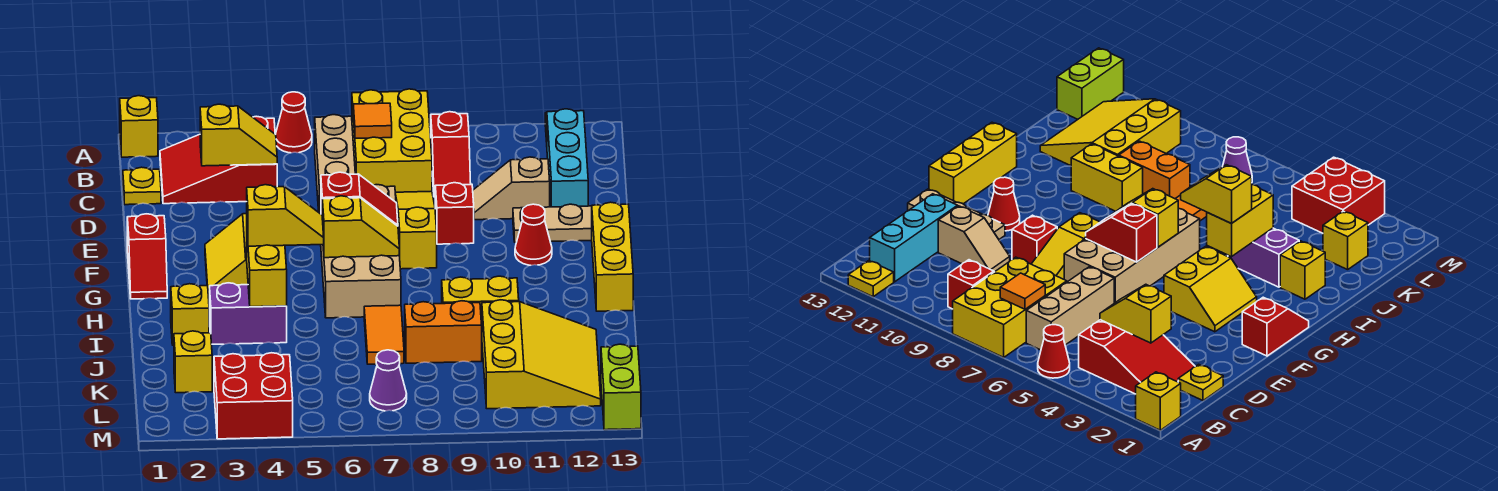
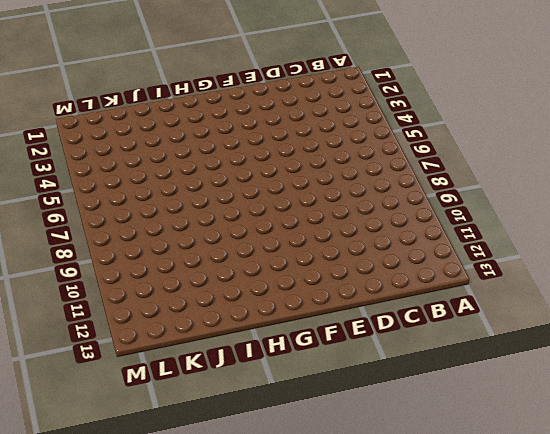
none -> yellow 1x1 brick [120,96,158,157]
none -> red 1x1 cone [275,92,312,153]
none -> yellow 2x3 brick [352,89,432,192]
none -> yellow 1x1 plate [848,261,894,297]

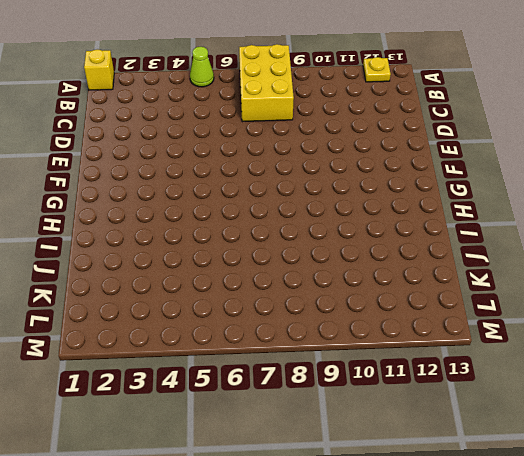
lime 1x1 cone [190,47,214,87] -> red 1x1 cone [275,92,312,153]
none -> red 2x3 slope [160,116,277,204]
none -> tan 1x3 brick [315,115,355,211]
none -> red 1x2 slope [431,112,471,197]
none -> cyan 1x3 brick [547,109,588,207]

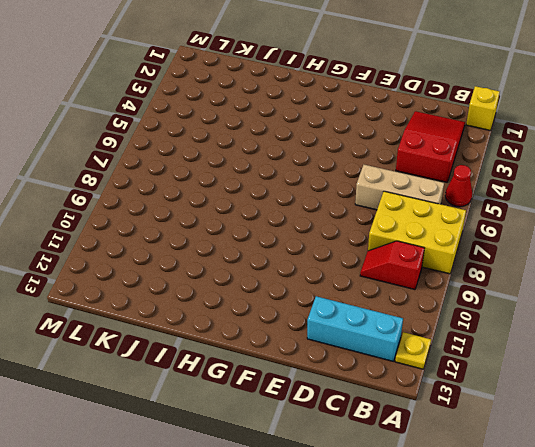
none -> yellow 1x1 plate [123,167,161,205]
none -> yellow 1x3 slope [395,191,437,269]
none -> tan 1x2 slope [473,157,550,220]
none -> tan 2x4 brick [319,185,401,318]

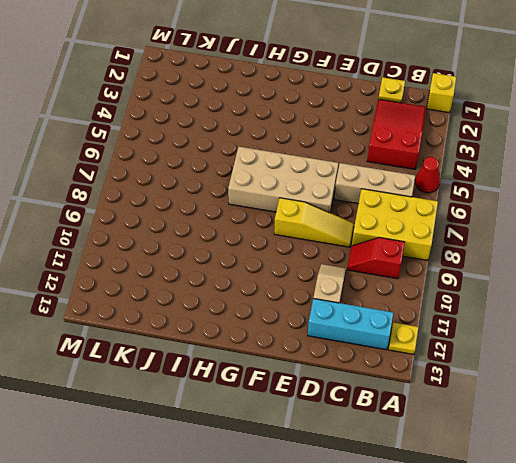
none -> red 1x1 brick [435,183,474,244]
none -> tan 1x3 plate [513,204,592,242]
none -> red 1x2 slope [127,214,167,299]
none -> yellow 2x2 slope [205,214,248,297]

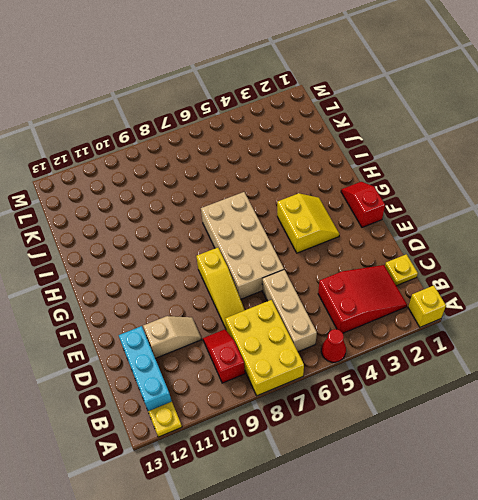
none -> red 1x1 brick [435,183,474,244]
none -> tan 1x3 plate [513,204,592,242]
none -> red 1x1 cone [515,204,552,265]
none -> yellow 1x3 brick [592,202,633,311]

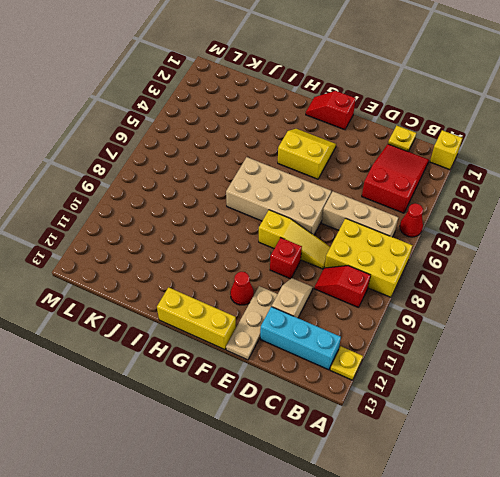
none -> yellow 1x1 brick [171,284,209,345]
none -> purple 1x2 brick [210,283,287,344]
none -> orange 1x2 tile [364,305,404,364]
none -> yellow 1x2 brick [442,276,519,325]

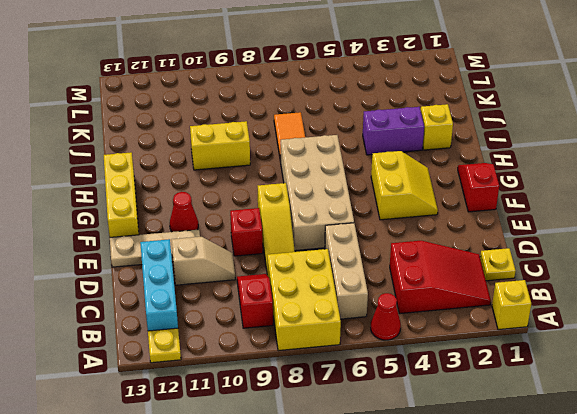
none -> orange 1x2 brick [405,301,482,363]
none -> yellow 3x3 slope [482,300,601,409]
none -> yellow 1x1 brick [174,331,212,393]
none -> red 2x2 brick [214,353,293,439]

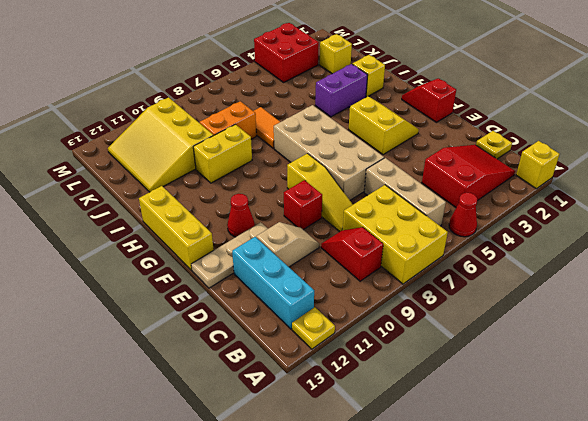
none -> purple 1x1 cone [370,350,407,411]
none -> lime 1x2 brick [601,344,641,430]
none -> orange 1x1 tile [353,103,392,138]
none -> yellow 1x2 slope [200,104,277,166]

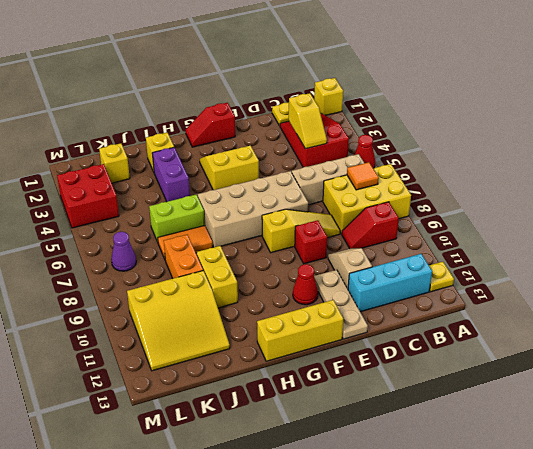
lime 1x2 brick [149,195,205,242] -> lime 1x2 brick moved to [601,344,641,430]
none -> red 1x2 slope [321,172,398,226]
none -> yellow 1x2 slope [322,196,399,258]
none -> yellow 1x2 brick [247,237,287,307]
none -> yellow 1x2 slope [247,185,324,246]

